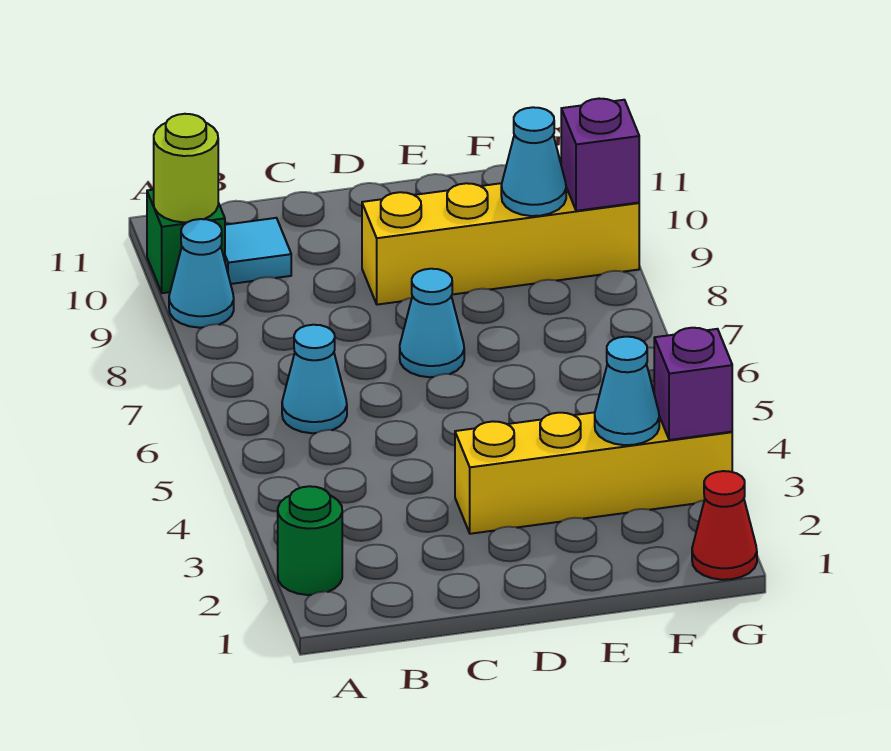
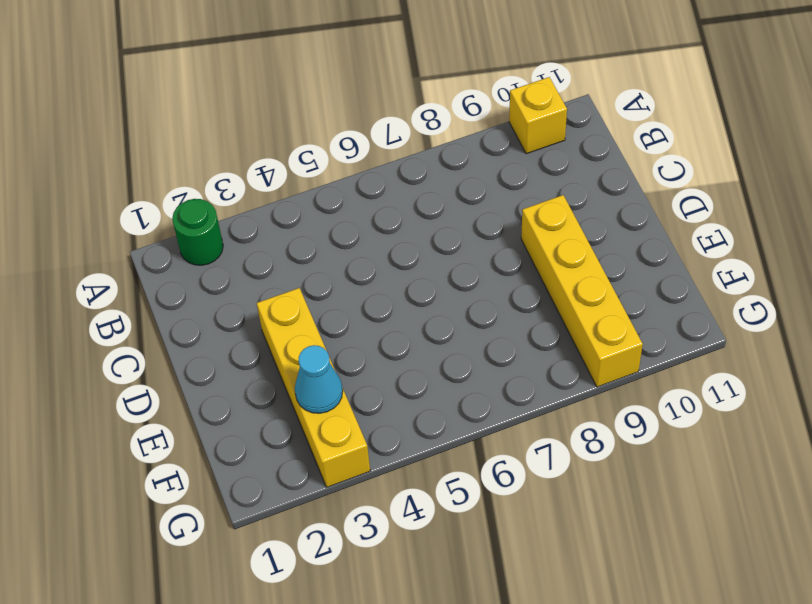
yellow 1x1 brick [509,77,567,154] -> green 1x1 brick [147,190,225,293]
none -> cyan 1x1 cone [169,219,234,328]
none -> cyan 1x1 cone [282,325,347,433]
none -> cyan 1x1 tile [225,218,291,284]

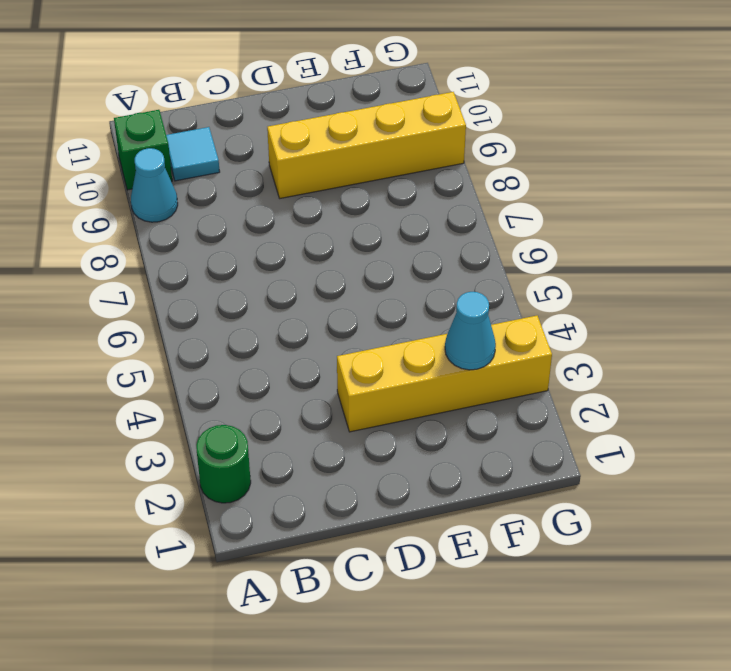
none -> cyan 1x1 cone [282,325,347,433]
none -> cyan 1x1 cone [400,269,464,377]
none -> red 1x1 cone [692,471,757,580]

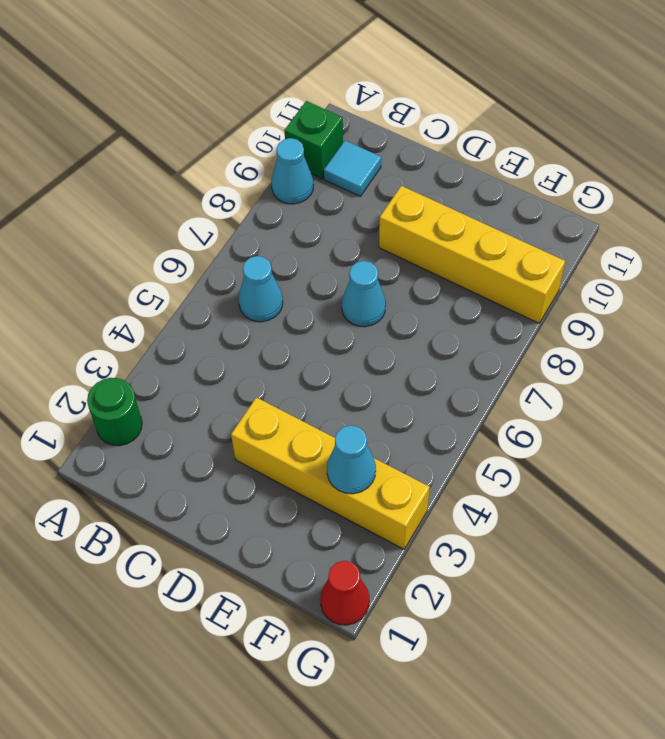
none -> lime 1x1 round brick [154,114,218,222]
none -> cyan 1x1 cone [501,107,566,216]
none -> purple 1x1 brick [654,328,732,440]

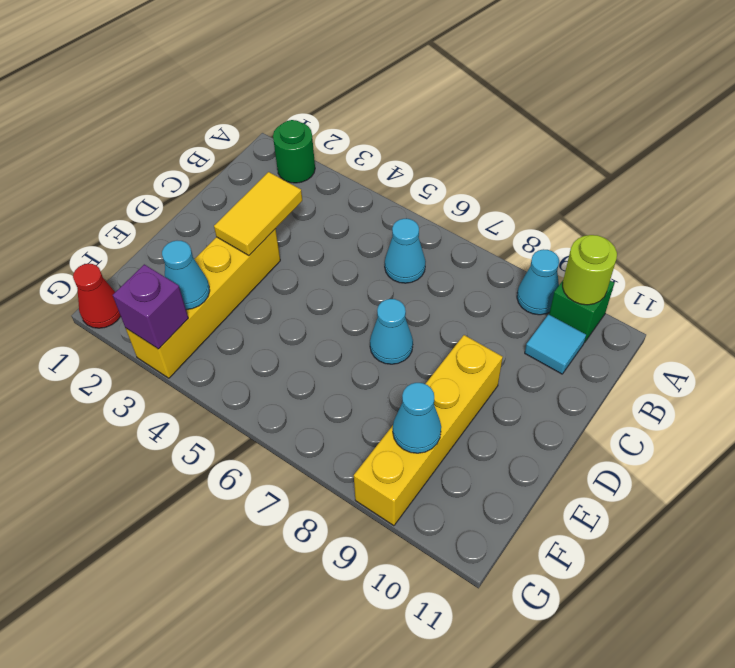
yellow 1x2 tile [214,172,302,255] -> none
none -> purple 1x1 brick [561,99,639,211]

